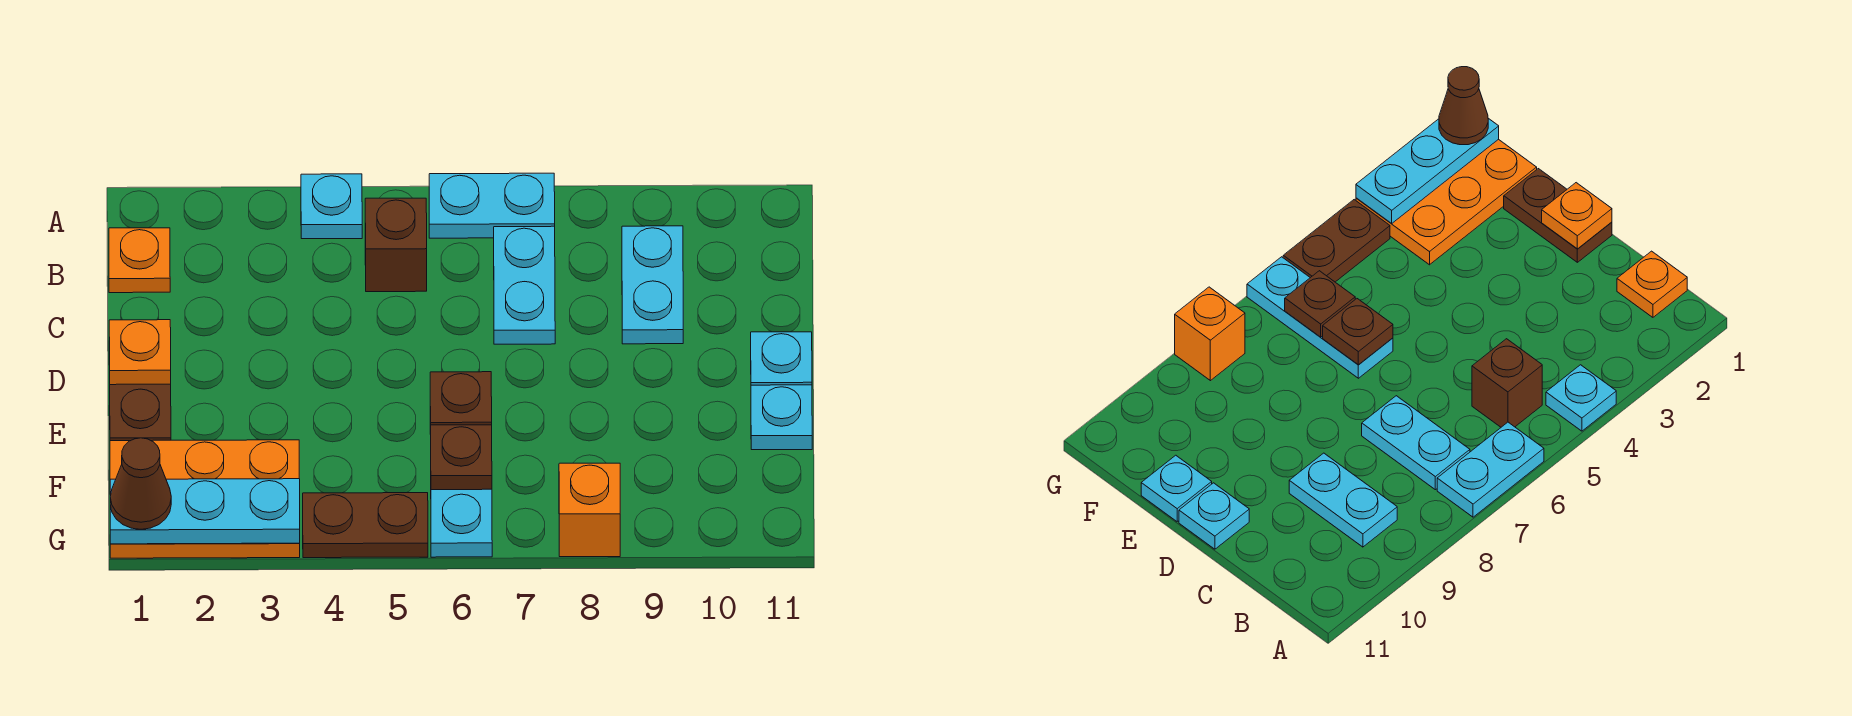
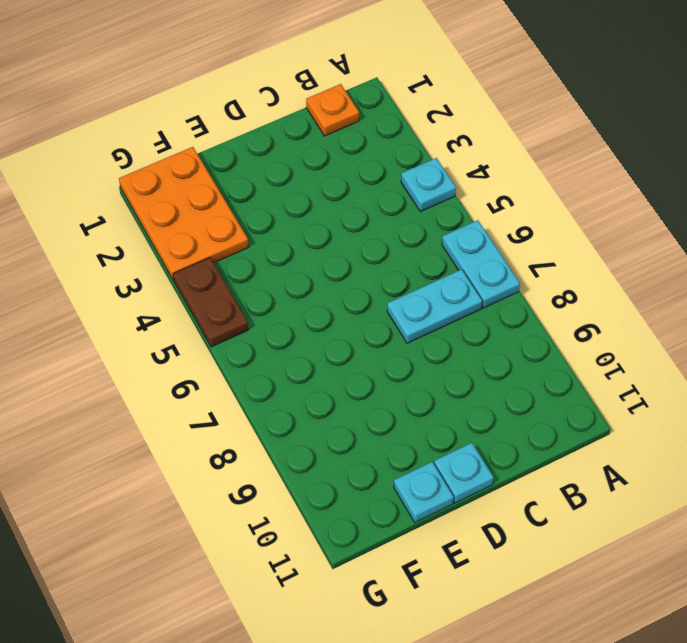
none -> brown 1x1 brick [365,198,427,292]
none -> cyan 1x2 plate [622,226,683,344]
none -> brown 1x2 plate [109,352,171,441]

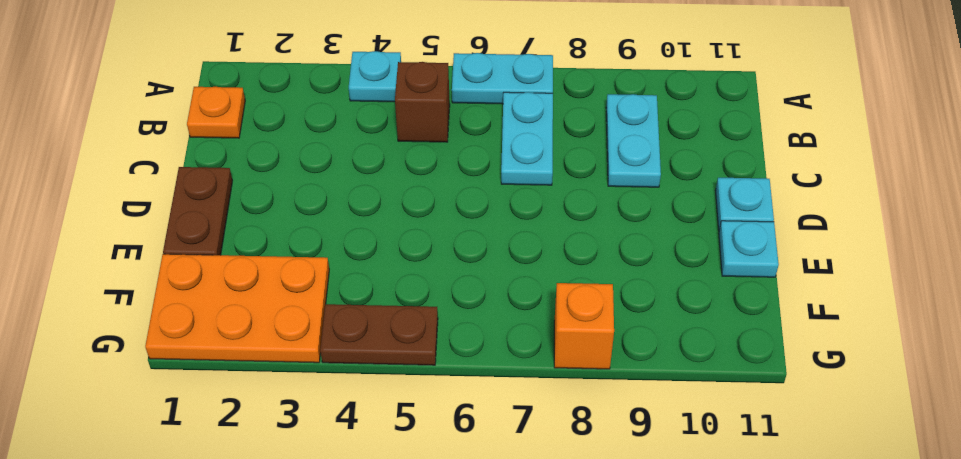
none -> cyan 1x3 plate [430,421,492,557]
none -> orange 1x1 plate [109,320,171,385]
none -> brown 1x1 plate [430,372,492,425]

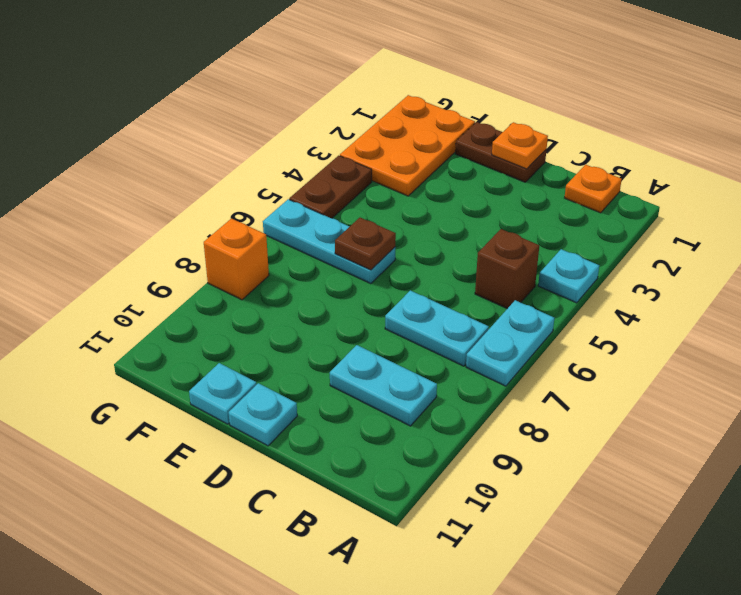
none -> brown 1x1 plate [431,425,492,490]
none -> cyan 1x3 plate [110,479,300,544]
none -> brown 1x1 cone [110,438,171,529]

